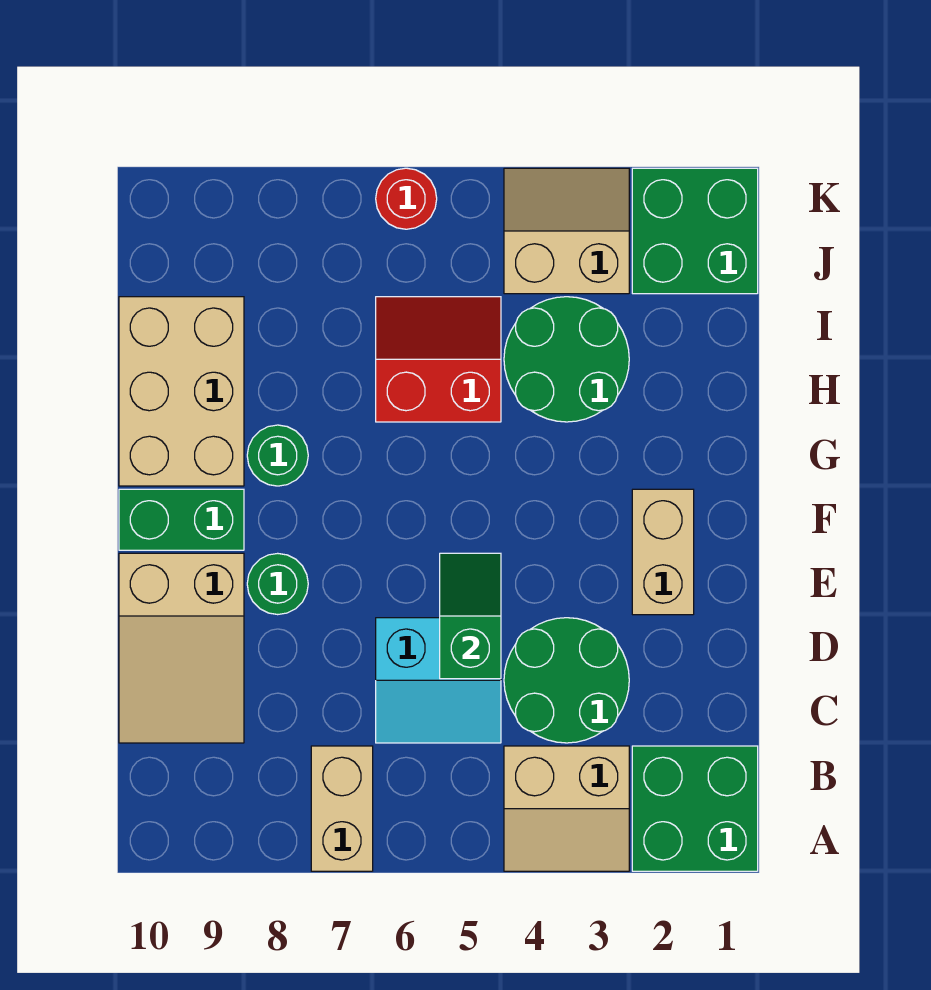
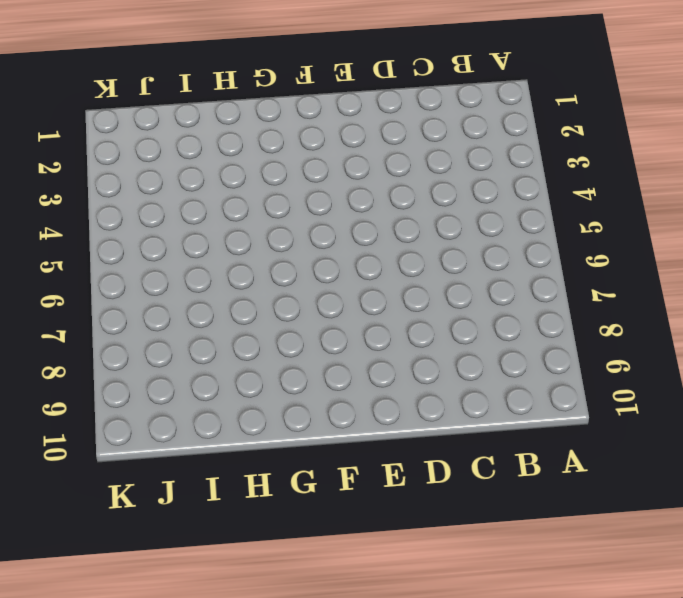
none -> green 2x2 brick [632,746,758,871]
none -> tan 2x2 slope [504,746,629,871]
none -> tan 1x2 brick [311,746,373,871]

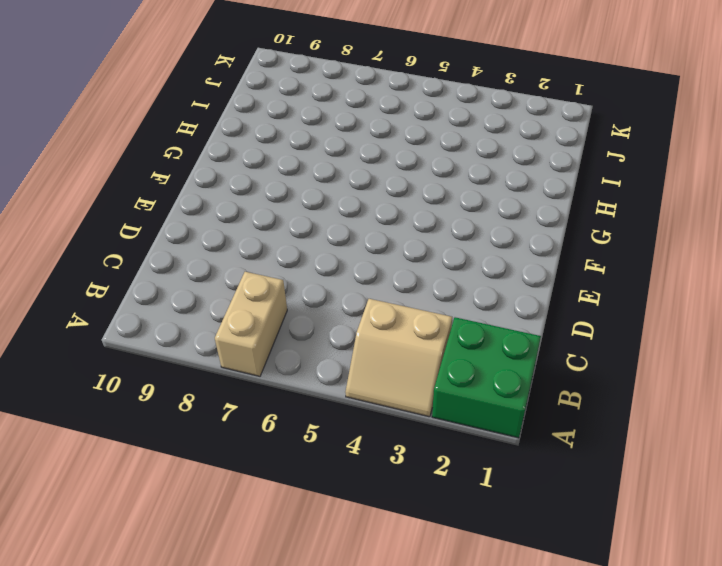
none -> green 2x2 round brick [504,618,629,743]
none -> cyan 2x2 slope [376,618,501,743]
none -> tan 2x3 slope [119,553,244,743]

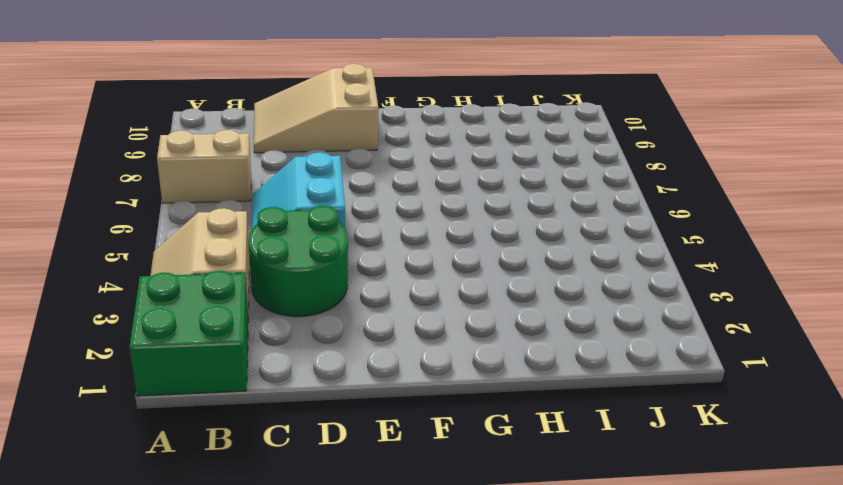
none -> tan 1x2 brick [632,489,694,615]
none -> green 1x1 round brick [247,553,308,615]
none -> green 1x2 brick [119,489,244,550]

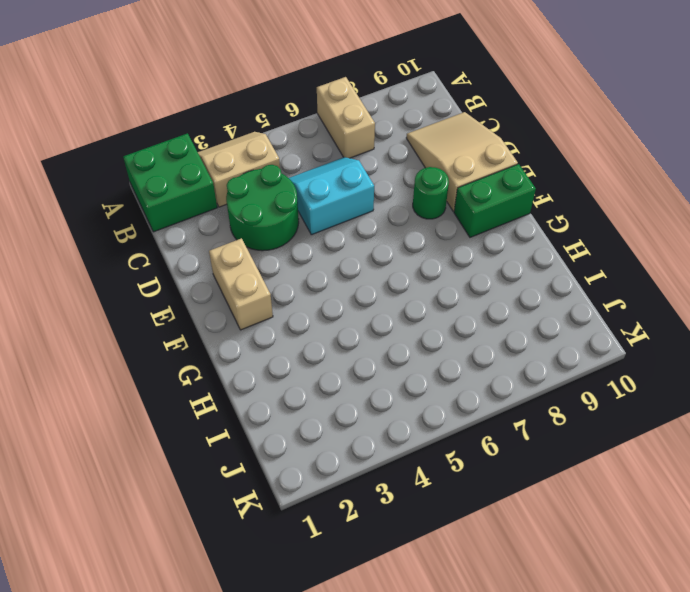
none -> green 1x1 round brick [247,425,308,486]
none -> tan 2x3 brick [119,297,244,486]
none -> green 2x2 round brick [504,297,629,422]

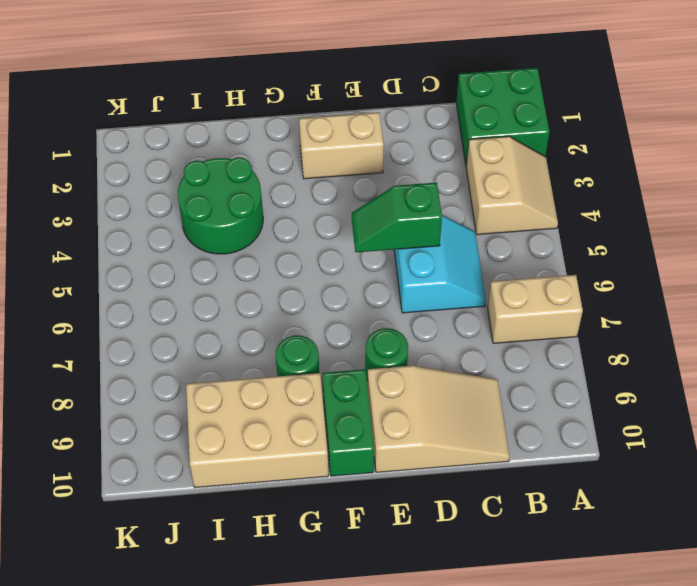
none -> green 2x2 round brick [504,618,629,743]
none -> red 2x2 slope [376,297,501,422]
none -> green 2x2 brick [632,168,758,294]

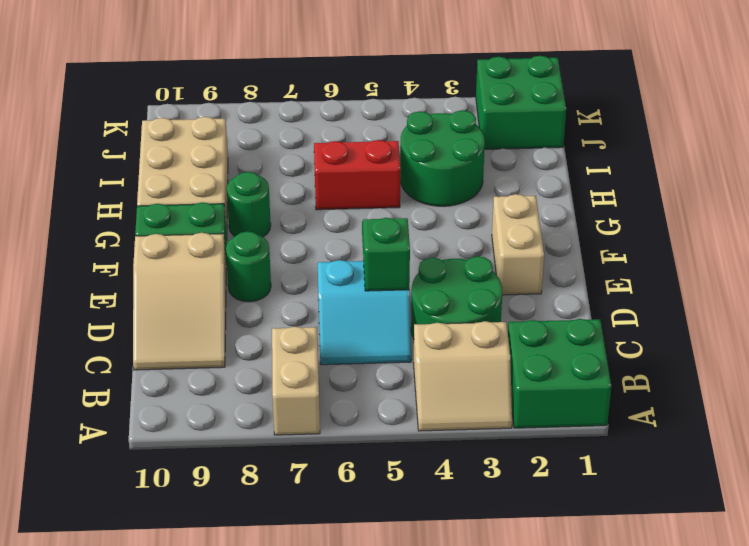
none -> tan 2x2 slope [504,168,629,294]
none -> red 1x1 round brick [376,168,437,229]

